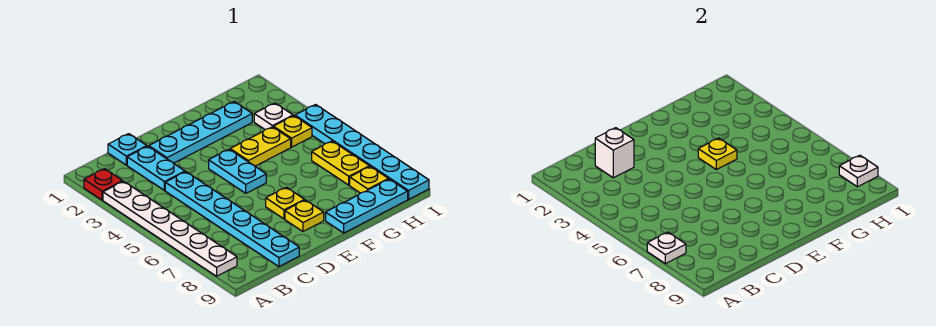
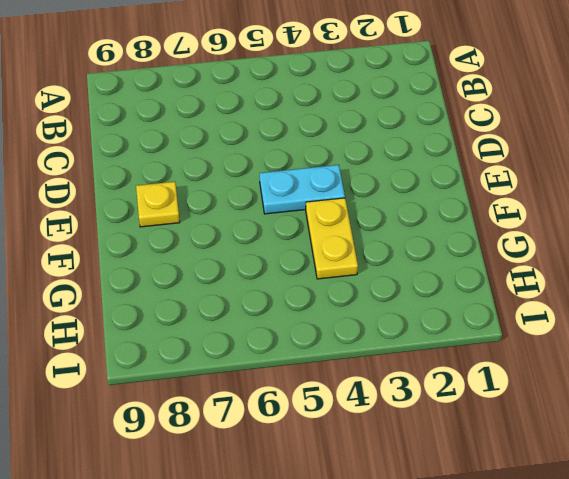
none -> red 1x1 plate [84,169,123,200]
none -> white 1x6 plate [103,181,237,276]
none -> cyan 1x1 plate [108,134,147,165]

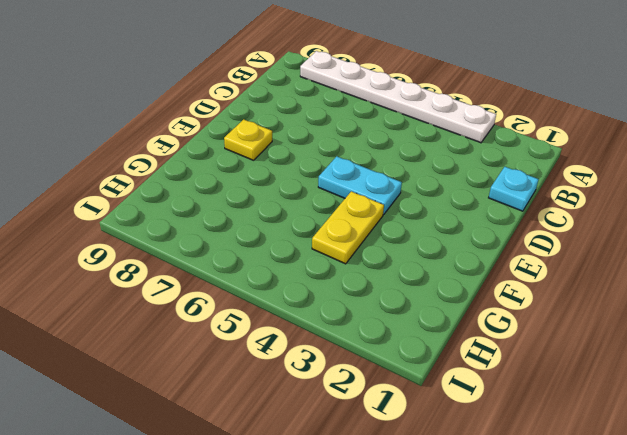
none -> red 1x1 plate [84,169,123,200]
none -> cyan 1x2 plate [127,146,185,190]
none -> cyan 1x6 plate [165,172,299,267]

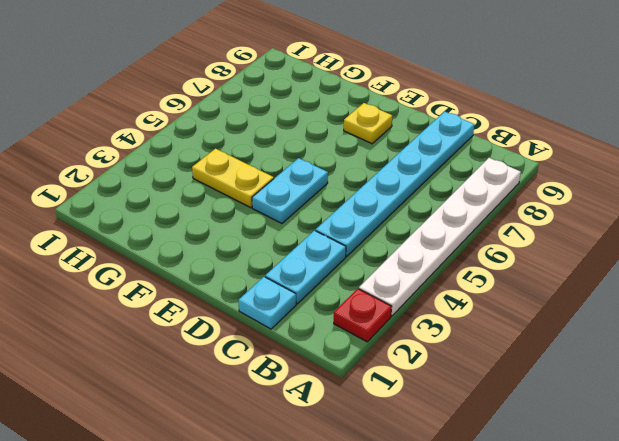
none -> cyan 1x4 plate [149,102,252,163]
none -> yellow 1x1 plate [266,187,304,219]
none -> cyan 1x3 plate [326,179,408,233]

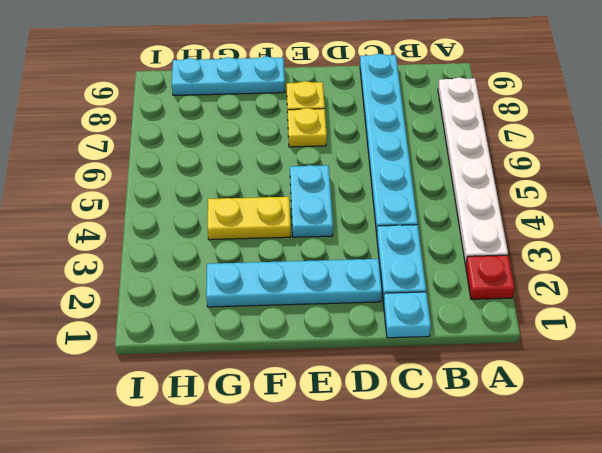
none -> white 1x1 plate [254,103,293,129]
none -> yellow 1x1 plate [273,116,312,147]
none -> yellow 1x2 plate [312,141,369,185]

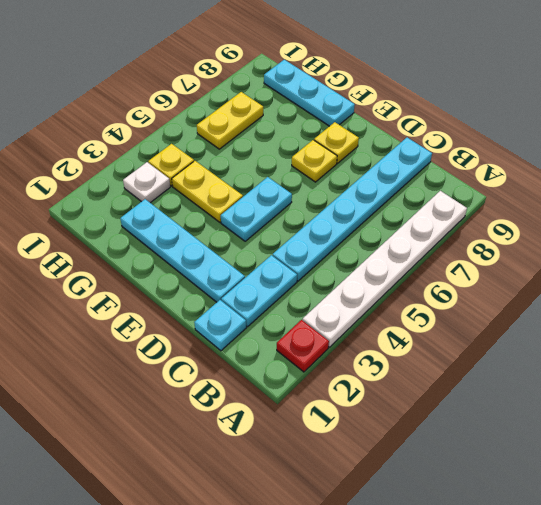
none -> yellow 1x1 plate [350,166,388,193]
none -> cyan 1x6 plate [295,105,429,199]
none -> white 1x1 plate [647,232,686,264]

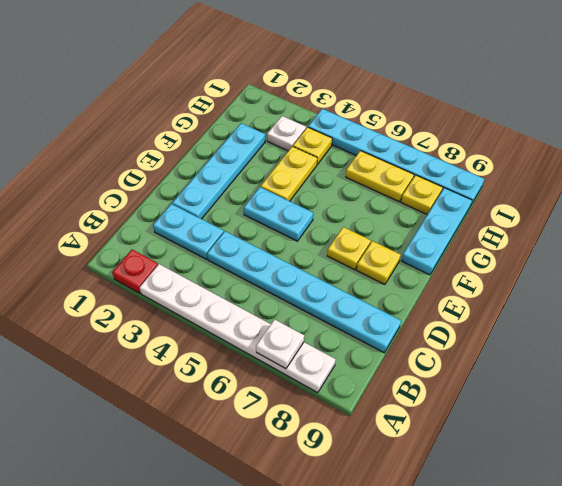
none -> cyan 1x1 plate [108,134,147,165]
none -> white 1x1 brick [595,128,634,178]
none -> yellow 1x1 plate [698,138,737,170]

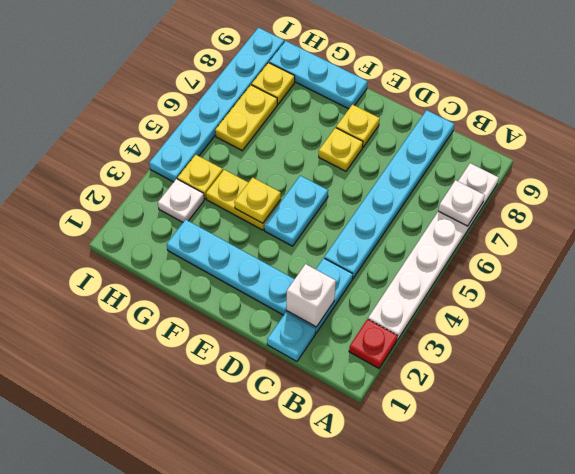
none -> white 1x1 plate [839,155,878,187]

